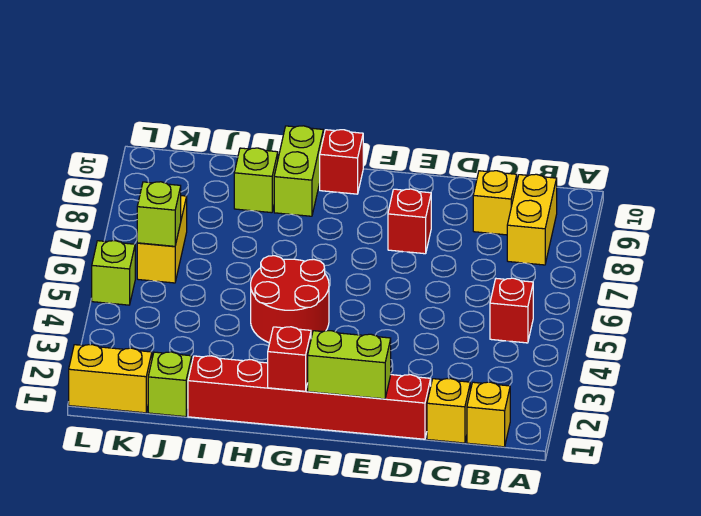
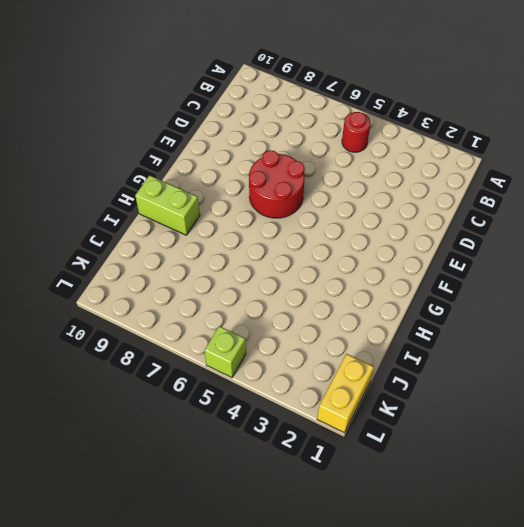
red 1x1 round brick [342,112,371,152] -> red 1x1 brick [490,278,533,343]
red 2x2 round brick [249,150,305,218] -> red 2x2 round brick moved to [251,256,329,343]
none -> yellow 1x1 brick [467,382,510,447]
none -> yellow 1x2 brick [507,174,557,265]
none -> yellow 1x1 brick [427,378,470,443]

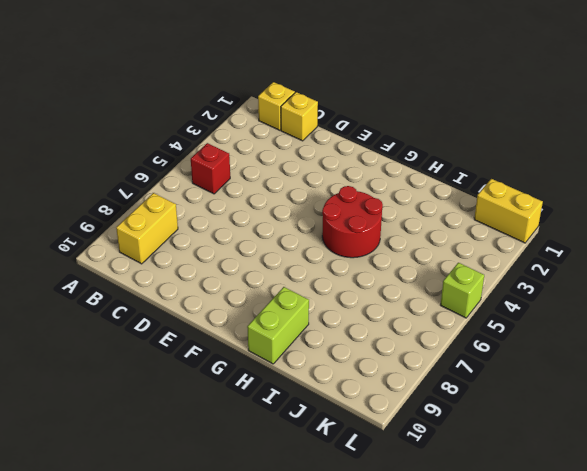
none -> yellow 1x1 brick [473,171,517,235]
none -> red 1x6 brick [188,356,431,439]
none -> red 1x1 brick [388,189,431,254]

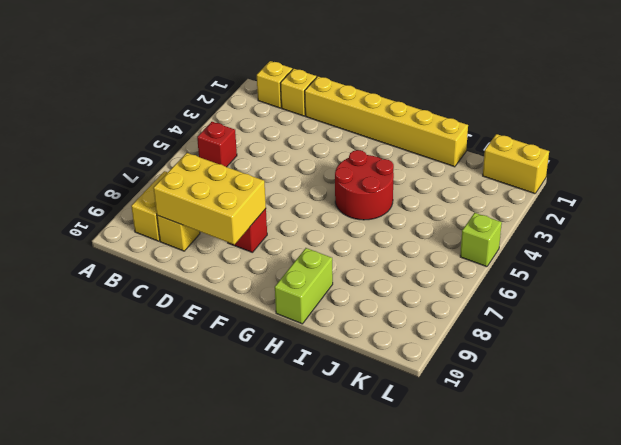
yellow 2x3 brick [153,153,266,245] -> none
yellow 1x6 brick [305,76,468,167] -> red 1x6 brick [188,356,431,439]
none -> red 1x1 brick [320,130,363,194]
none -> lime 1x1 brick [234,148,278,213]
none -> lime 1x1 brick [148,352,192,417]

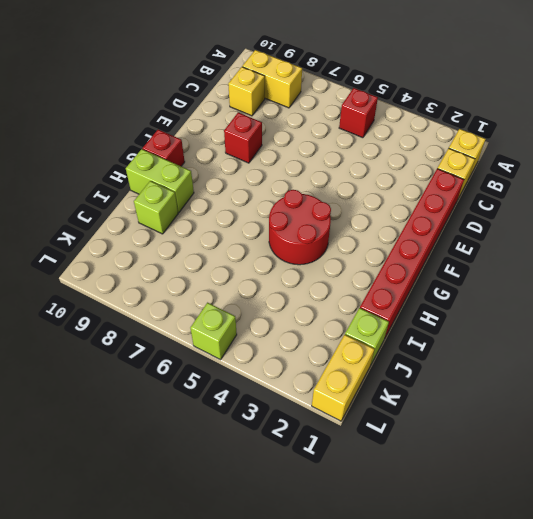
none -> yellow 1x2 brick [137,196,187,283]
none -> lime 1x2 brick [308,331,391,399]
none -> red 1x1 brick [268,327,311,391]

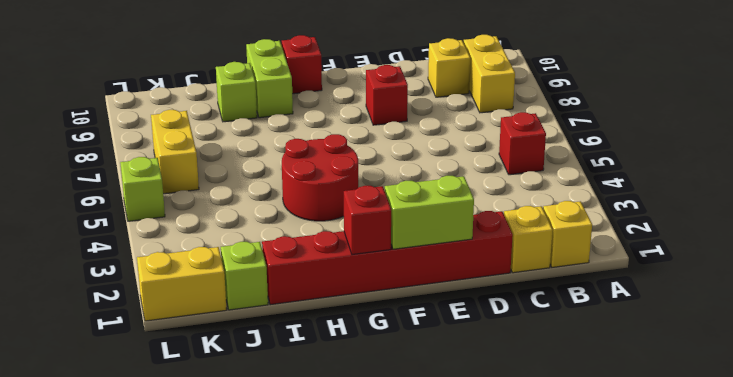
none -> lime 1x1 brick [137,182,181,246]

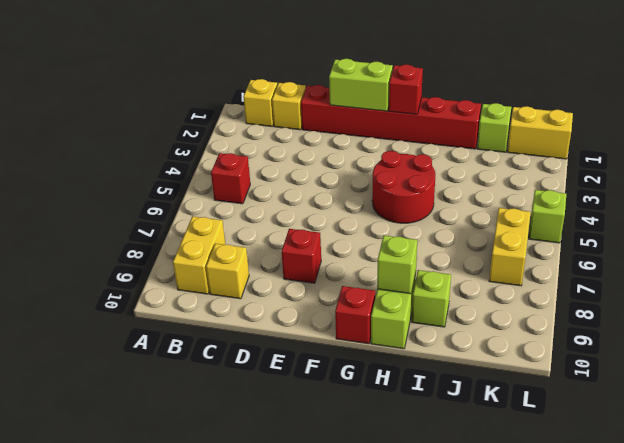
lime 1x1 brick [377,236,417,294] -> lime 1x1 brick moved to [137,182,181,246]

